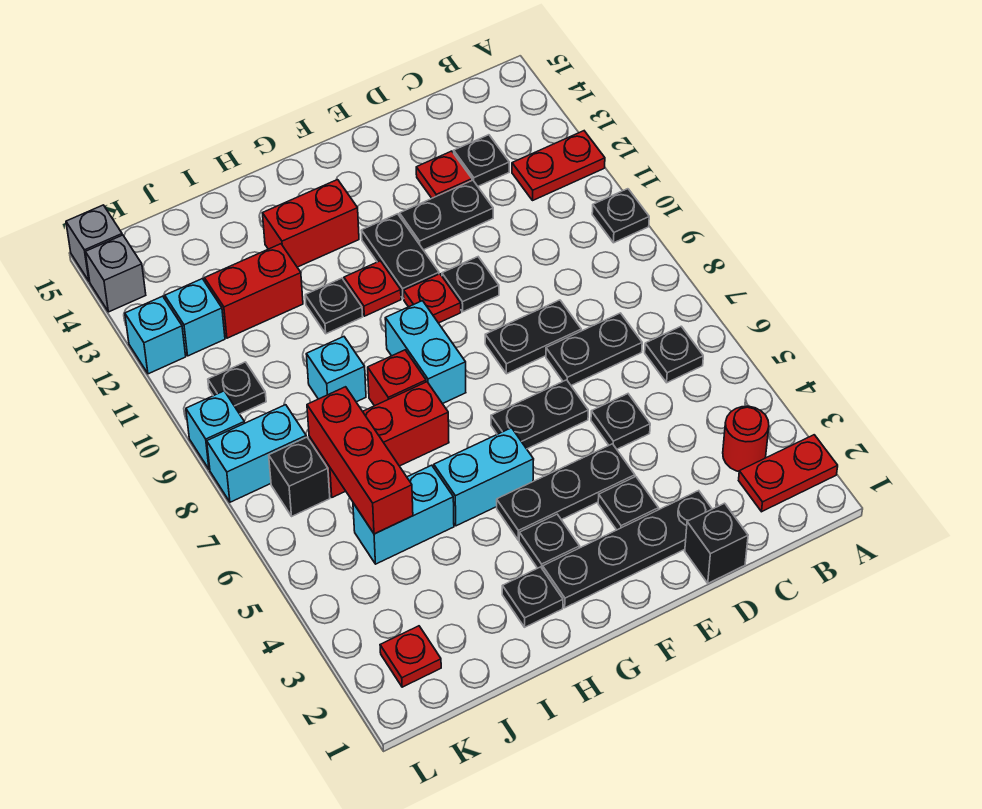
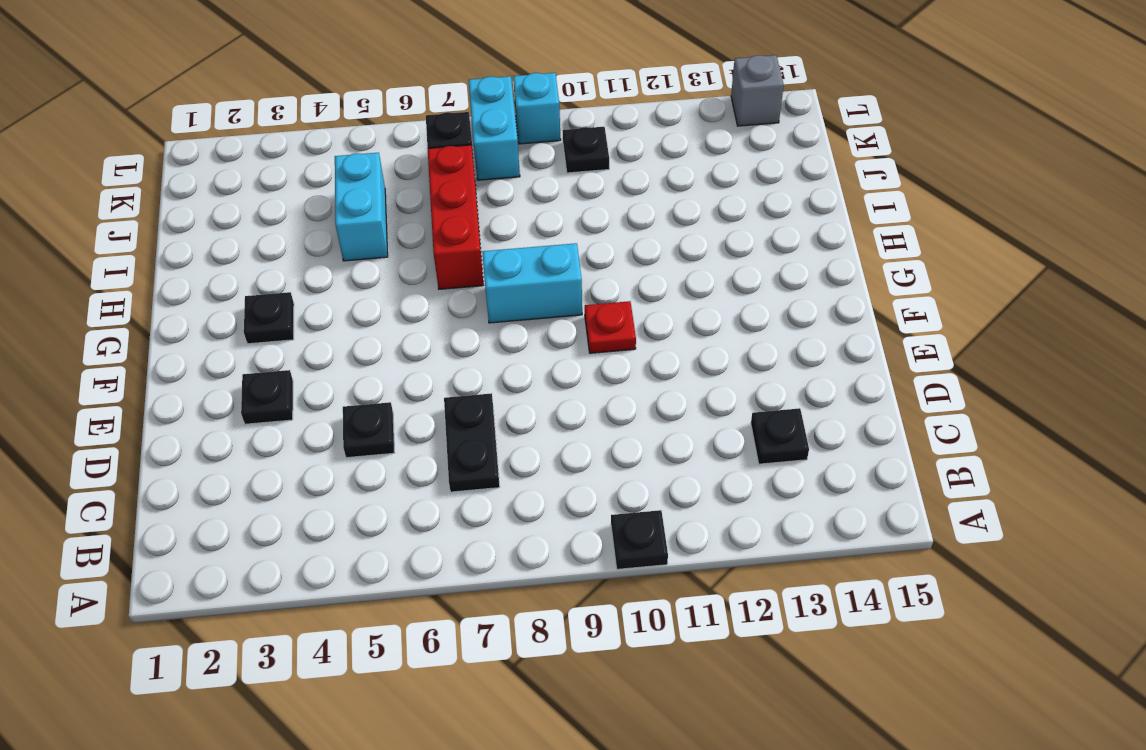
none -> red 1x2 plate [739,435,838,512]
none -> red 1x2 plate [512,131,605,201]
none -> red 1x1 round brick [723,406,769,472]
none -> black 1x1 plate [645,326,703,383]

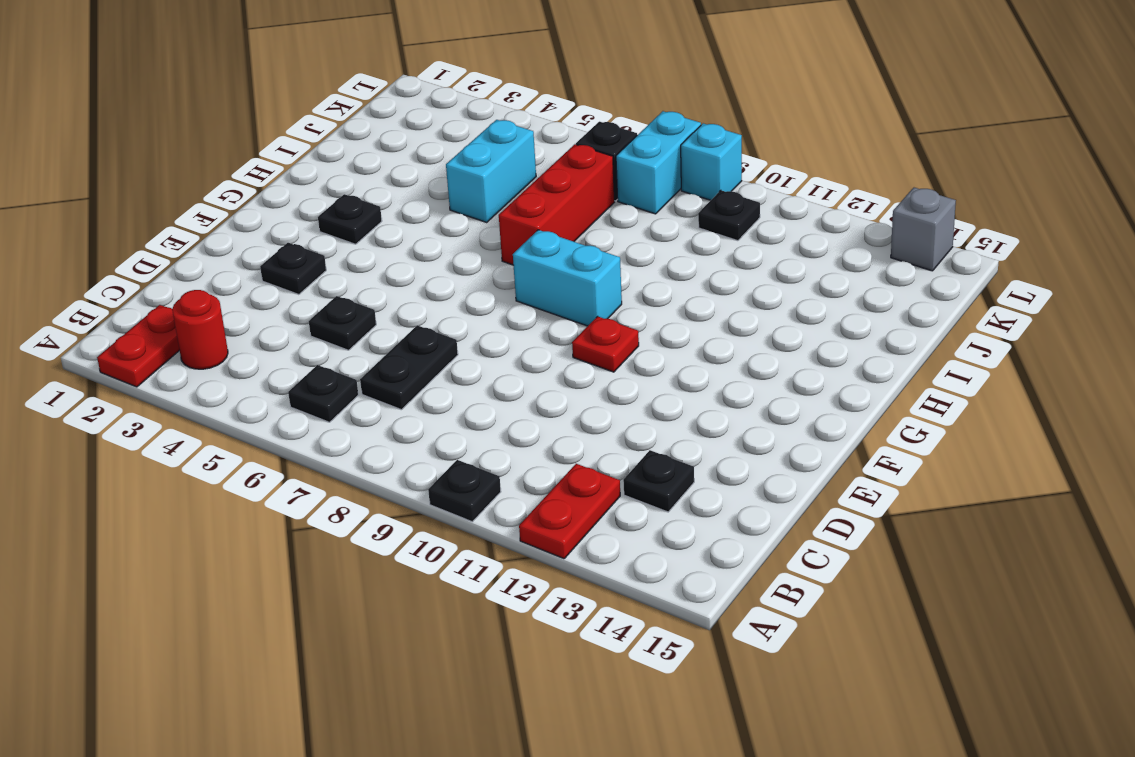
none -> black 1x1 brick [685,503,748,583]
none -> black 1x4 plate [543,491,712,608]
none -> black 1x2 plate [485,300,581,374]
none -> black 1x2 plate [400,180,493,250]

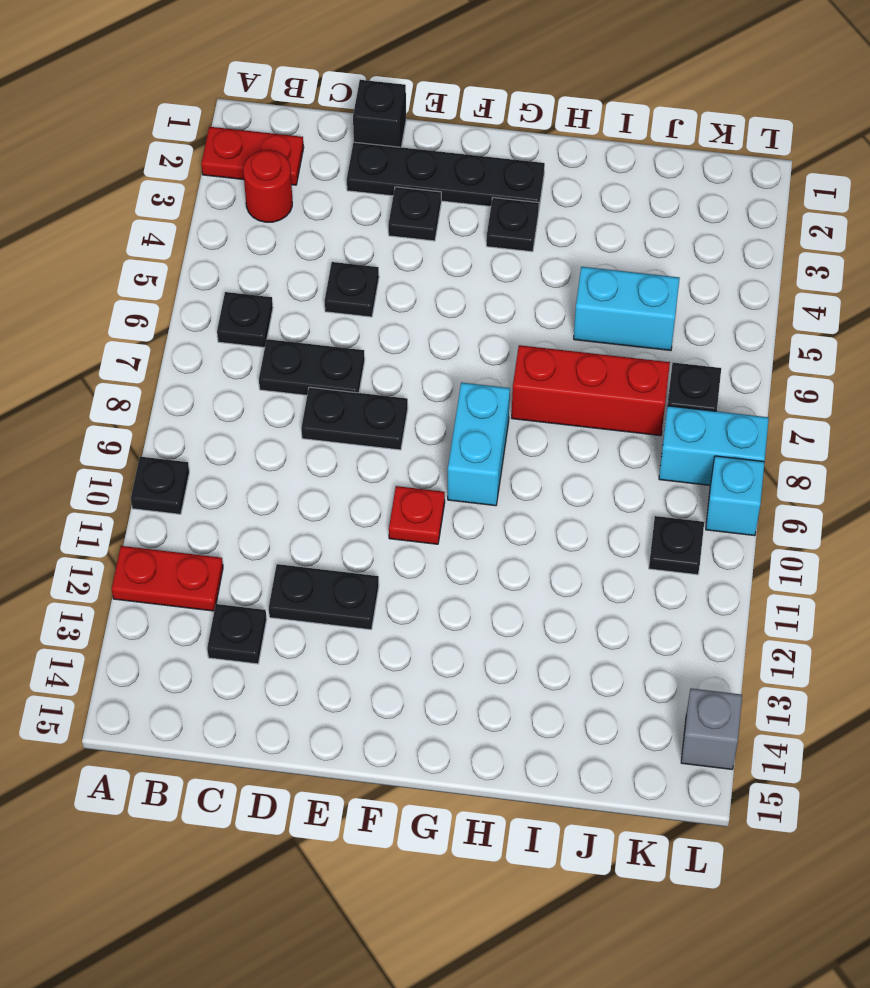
none -> red 1x1 plate [416,151,472,198]
none -> black 1x3 plate [497,444,635,540]
none -> black 1x2 plate [491,380,588,449]
none -> black 1x1 plate [442,257,499,312]

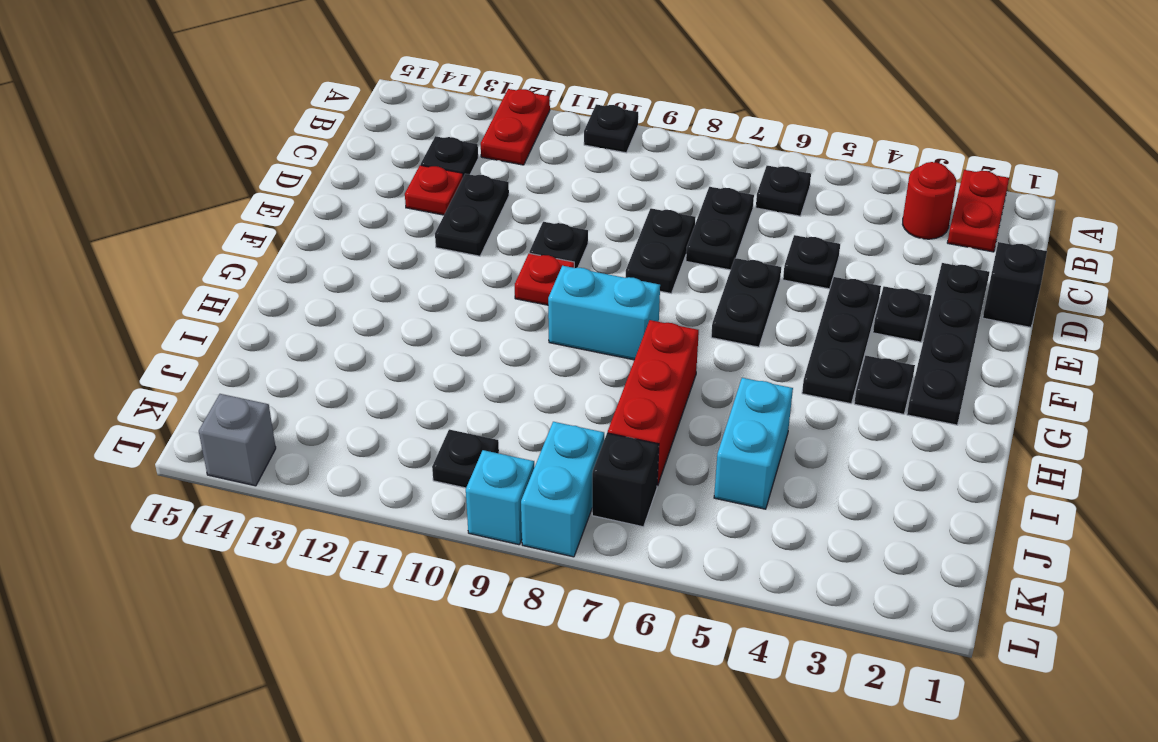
none -> black 1x2 plate [361,214,439,299]
none -> cyan 1x2 brick [434,428,534,526]
none -> red 1x1 plate [344,261,401,316]
none -> red 1x2 brick [263,180,359,267]

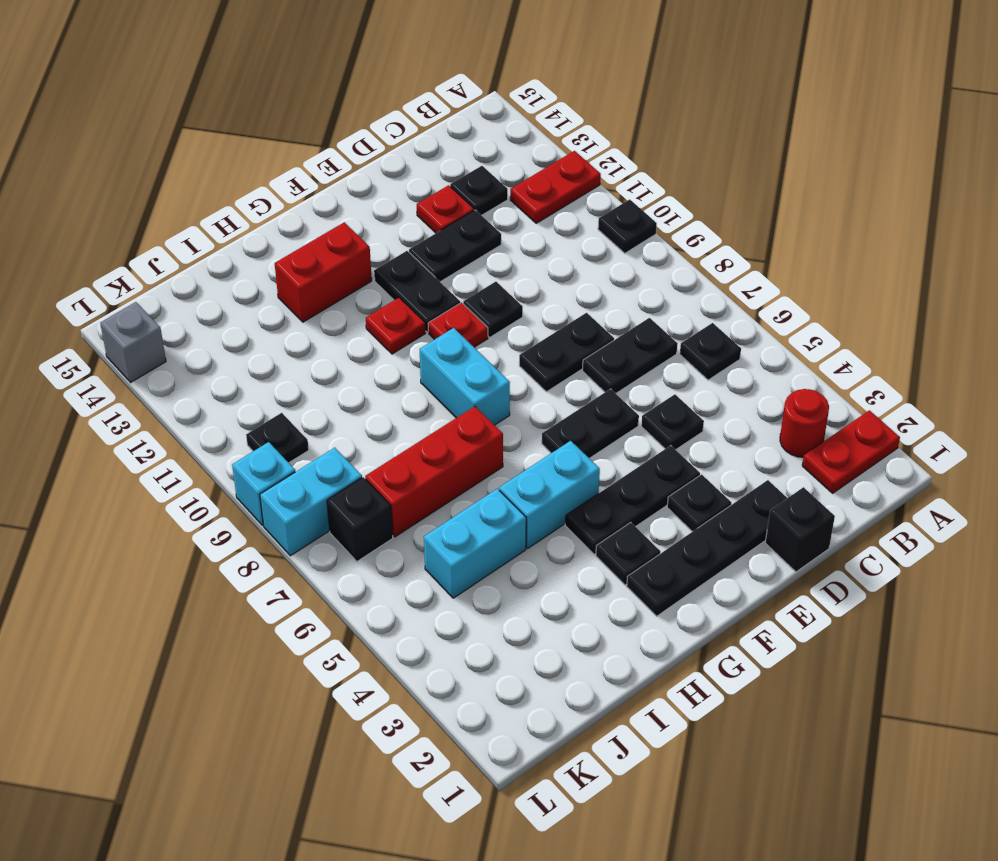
none -> black 1x1 plate [502,567,563,627]
none -> red 1x1 brick [368,350,426,406]
none -> black 1x1 plate [305,278,363,334]
none -> cyan 1x1 brick [306,337,366,402]

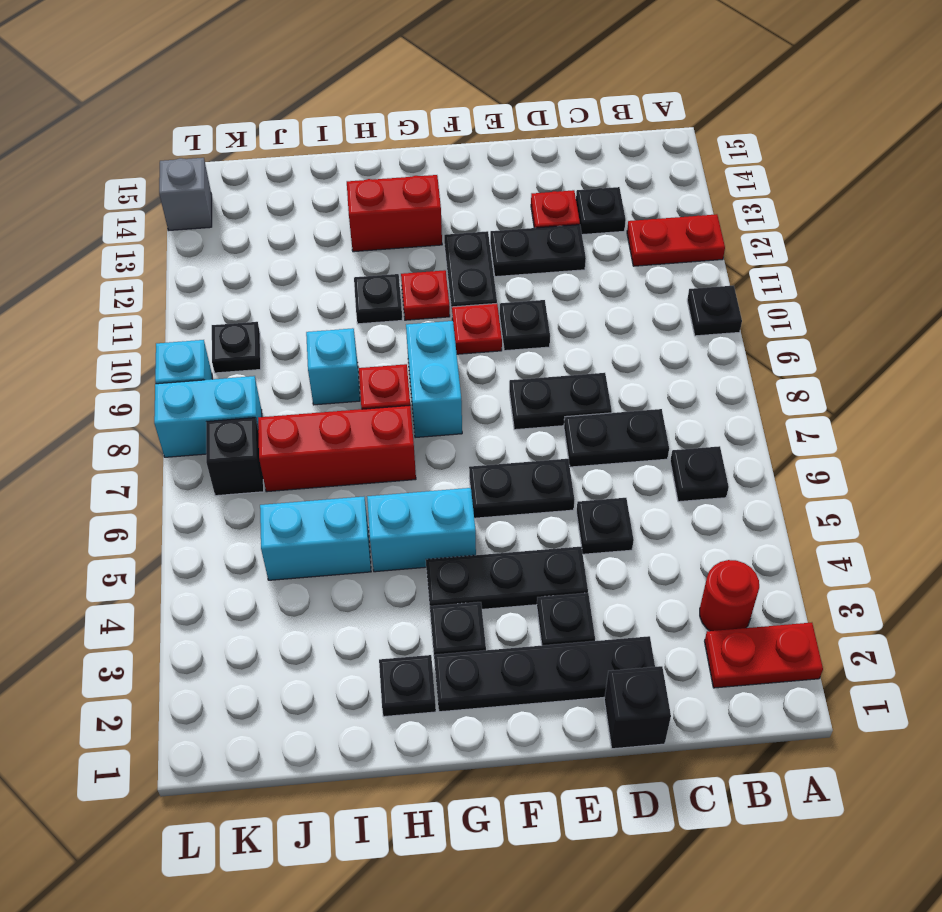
none -> red 1x2 brick [205,244,303,338]
none -> red 1x1 plate [380,626,441,687]
none -> cyan 1x1 brick [165,279,225,356]
none -> cyan 1x1 brick [125,296,186,374]

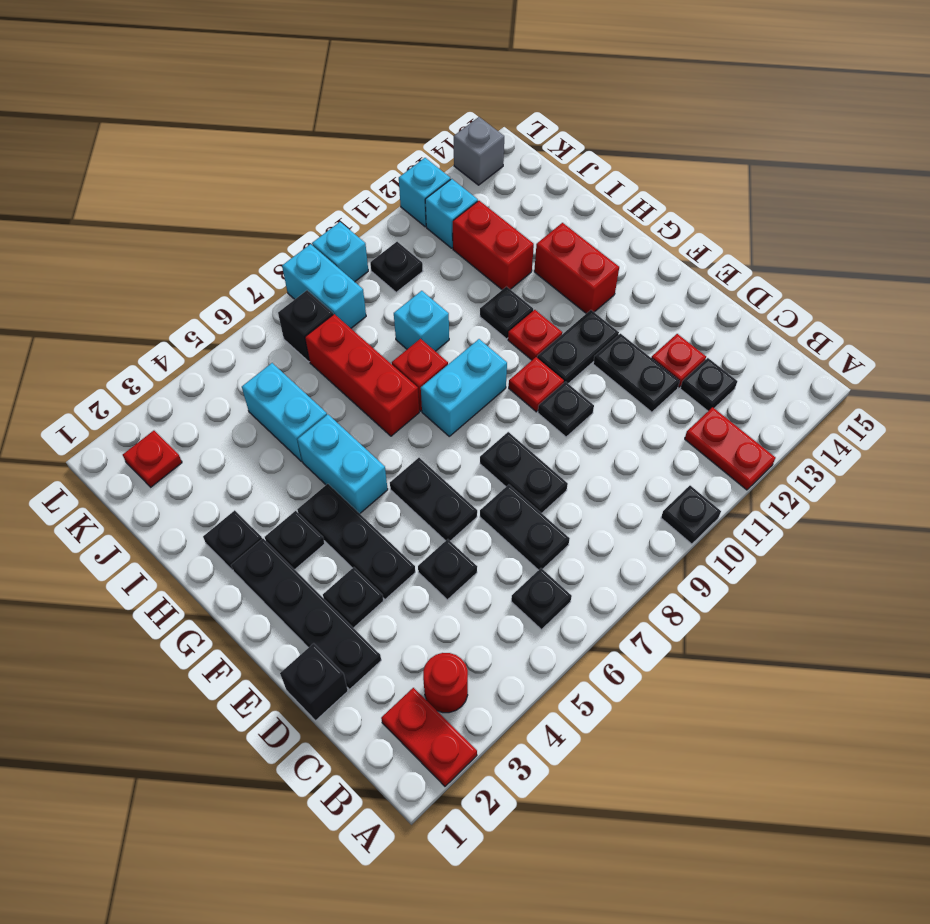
none -> grey 1x1 brick [66,205,122,281]
none -> red 1x3 brick [307,387,413,534]

